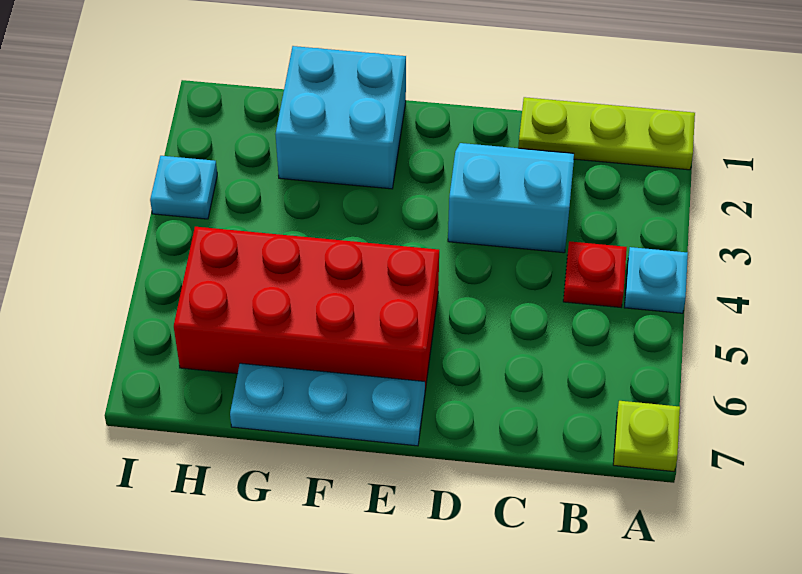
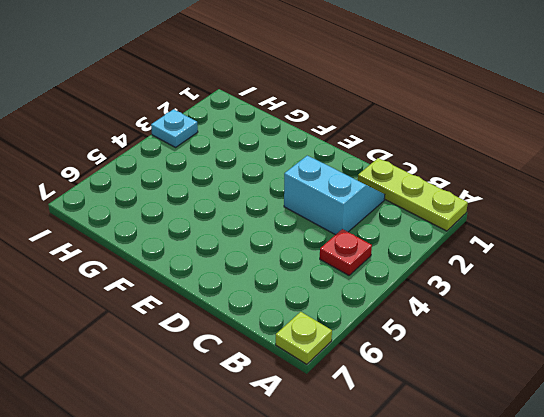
none -> cyan 1x1 plate [624,247,688,313]
none -> red 2x4 brick [174,227,439,390]

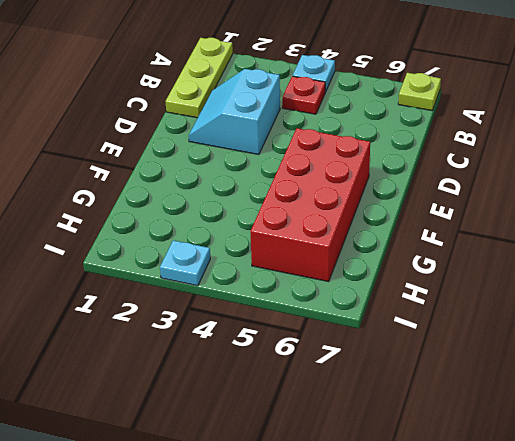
none -> cyan 1x3 plate [230,363,425,446]
none -> cyan 2x2 brick [275,46,406,189]

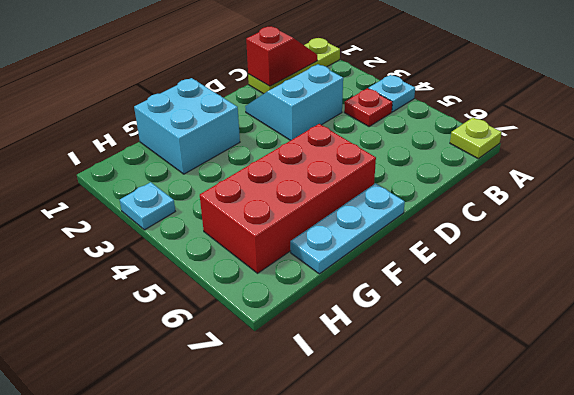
red 1x2 slope [246,27,317,86] -> none

